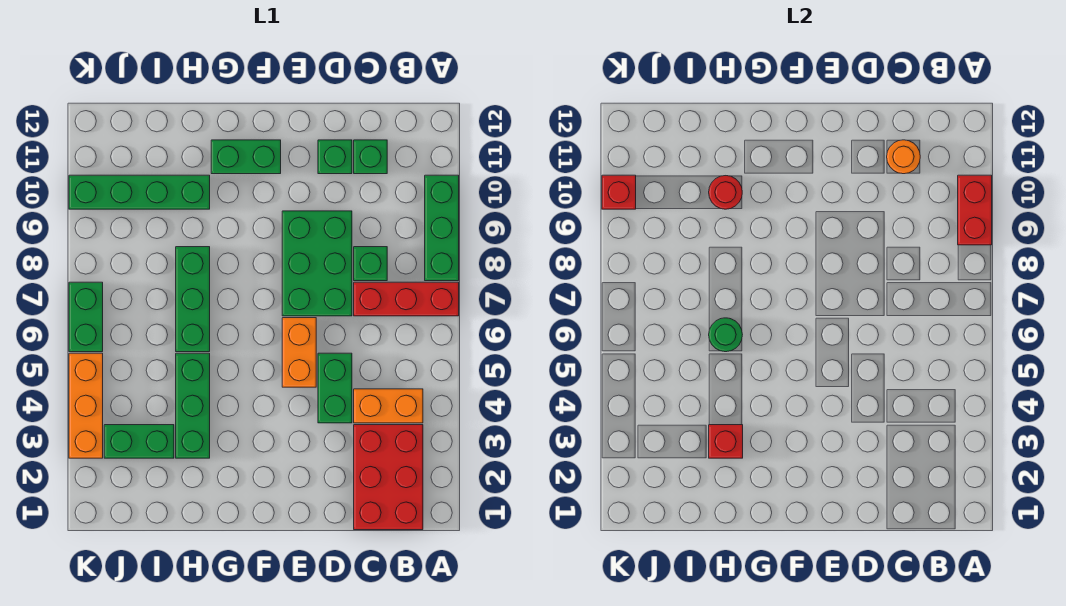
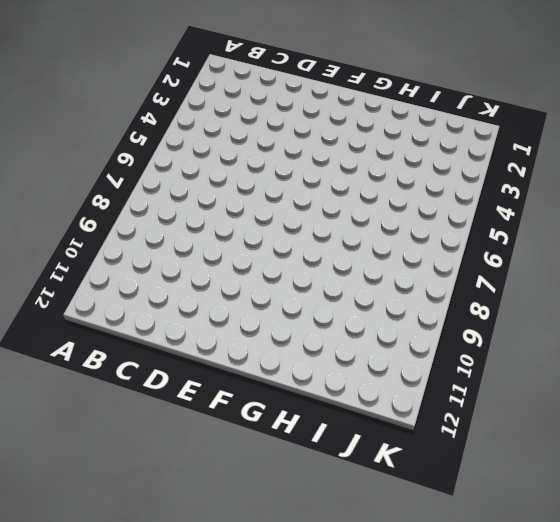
none -> red 1x3 brick [354,282,459,316]
none -> green 1x3 brick [425,175,459,281]
none -> red 2x3 brick [354,425,423,530]

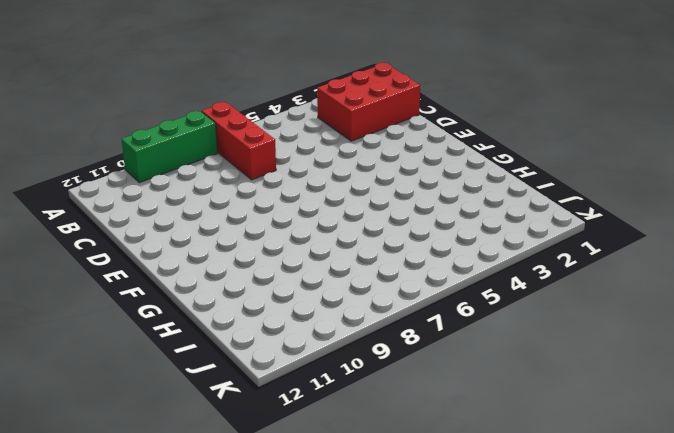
none -> orange 1x2 brick [354,389,423,423]
none -> green 1x1 brick [354,247,387,281]
none -> green 1x1 brick [354,140,387,174]

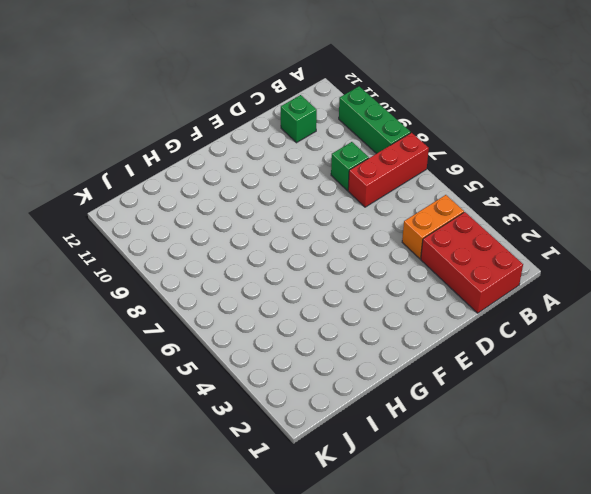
none -> green 1x2 brick [318,353,352,423]
none -> green 2x3 brick [282,211,352,316]
none -> green 1x1 brick [318,140,352,174]

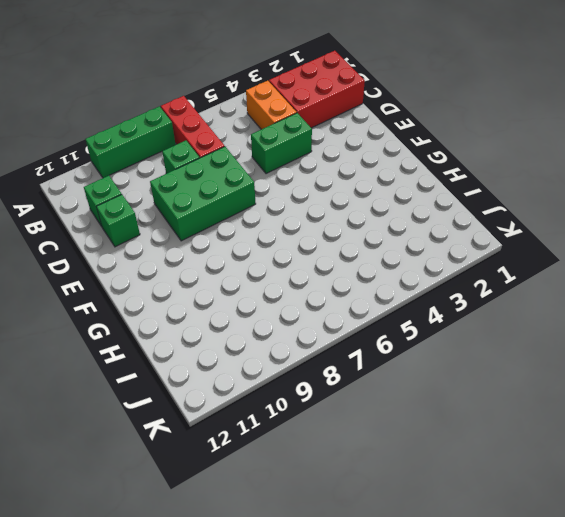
none -> orange 1x2 brick [282,318,316,387]
none -> green 1x2 brick [211,140,281,174]
none -> green 1x3 brick [176,353,210,458]

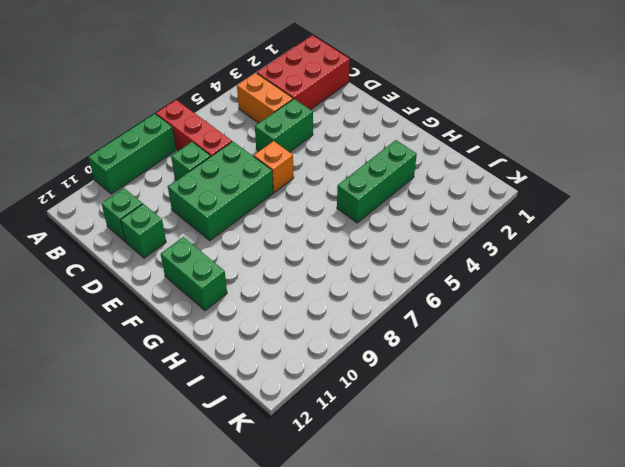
orange 1x1 brick [254,141,294,192] -> orange 1x2 brick [282,318,316,387]
none -> green 1x3 brick [176,247,210,352]
none -> green 1x4 brick [69,175,210,209]
none -> green 1x2 brick [104,425,174,458]

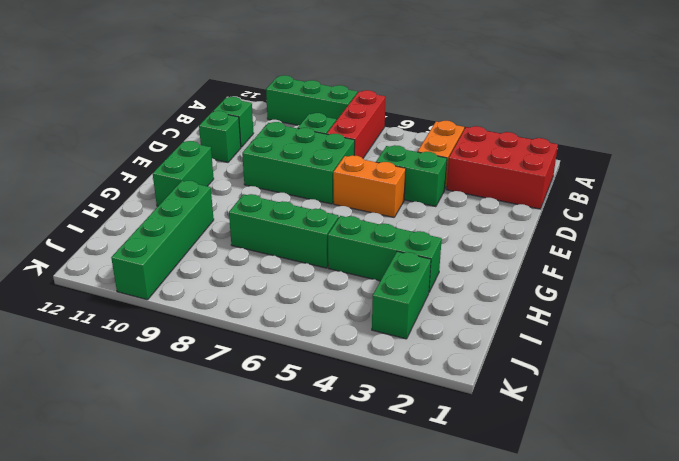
none -> orange 1x3 brick [69,353,103,458]
none -> green 1x2 brick [69,282,103,352]
none -> red 1x2 brick [958,175,992,245]

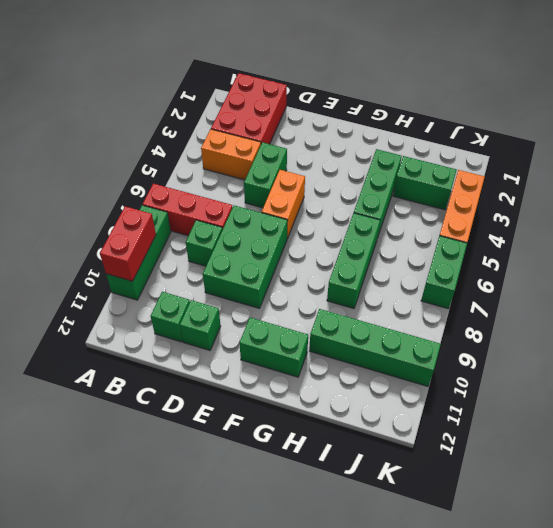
none -> orange 1x1 round brick [887,140,920,174]
none -> red 1x1 brick [709,425,743,458]
none -> green 1x1 round brick [709,318,742,352]

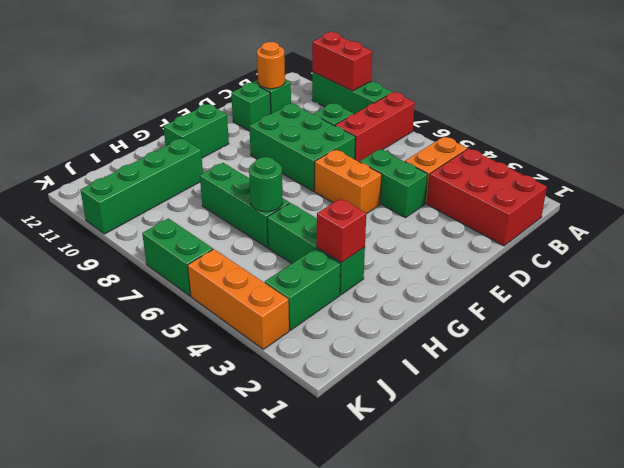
none -> red 1x1 round brick [709,176,742,209]
none -> red 1x1 brick [602,175,636,209]

